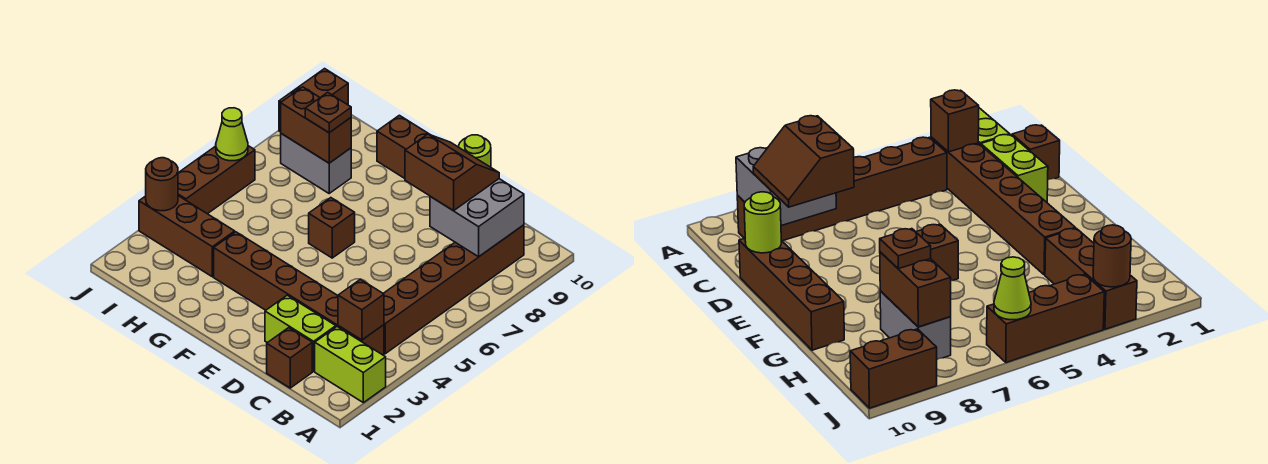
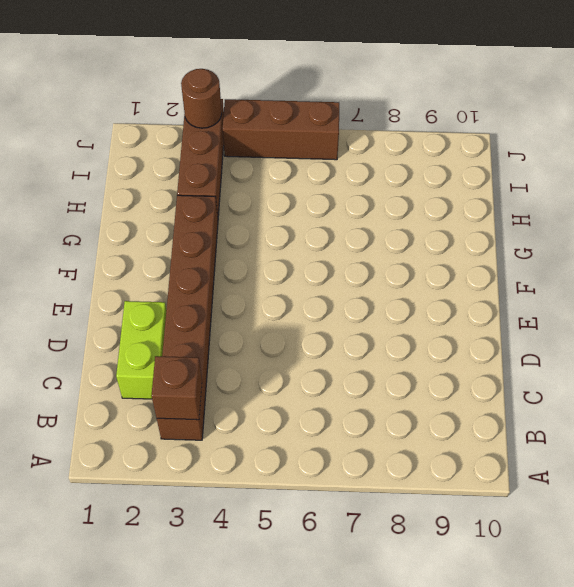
none -> lime 1x2 brick [315,327,386,403]
none -> brown 1x6 brick [383,225,524,354]
none -> brown 1x1 brick [267,328,312,388]

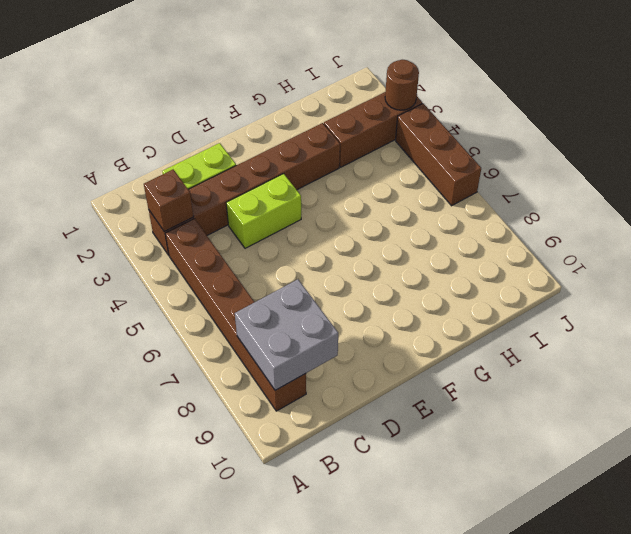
lime 1x2 brick [226,174,301,248] -> lime 1x2 brick moved to [315,327,386,403]
none -> brown 1x1 brick [267,328,312,388]
none -> brown 1x4 brick [377,115,430,178]
none -> brown 1x1 brick [309,198,355,258]

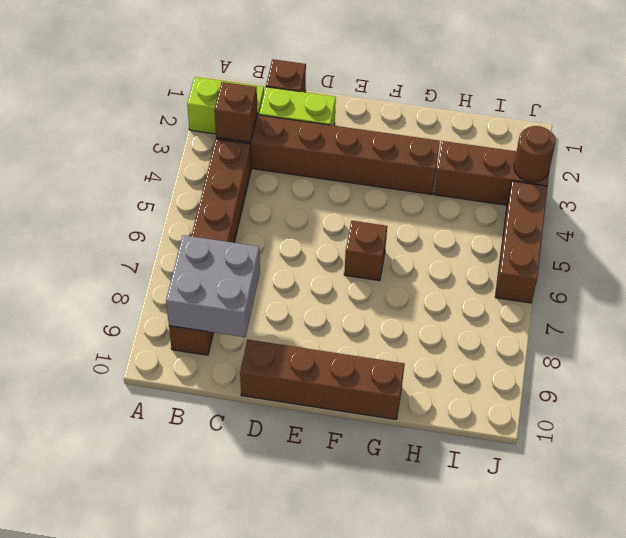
none -> grey 1x2 brick [281,134,351,193]
none -> brown 1x2 brick [279,69,348,132]
none -> lime 1x1 round brick [459,135,491,167]

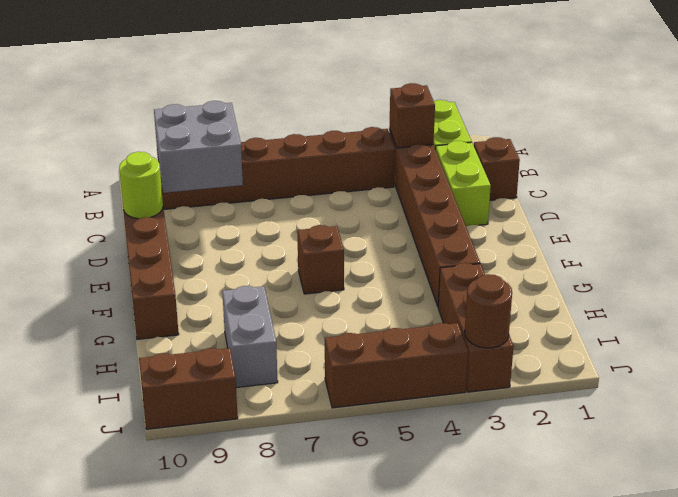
none -> brown 1x2 brick [281,87,351,163]
none -> lime 1x1 cone [216,108,248,161]
none -> brown 2x2 slope [405,134,499,211]

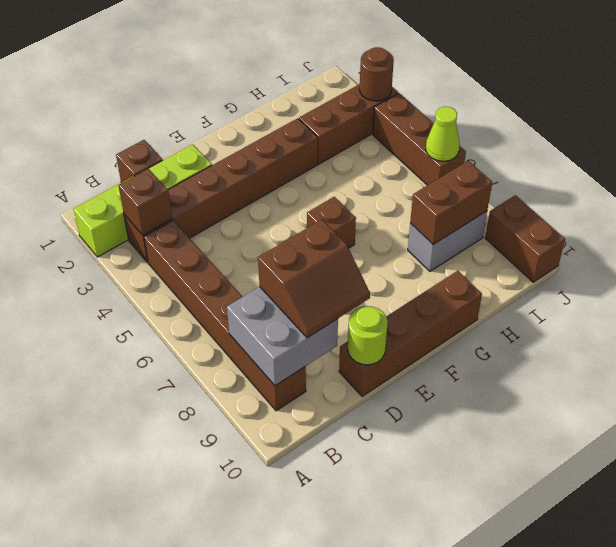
none -> brown 1x1 plate [305,92,351,133]

